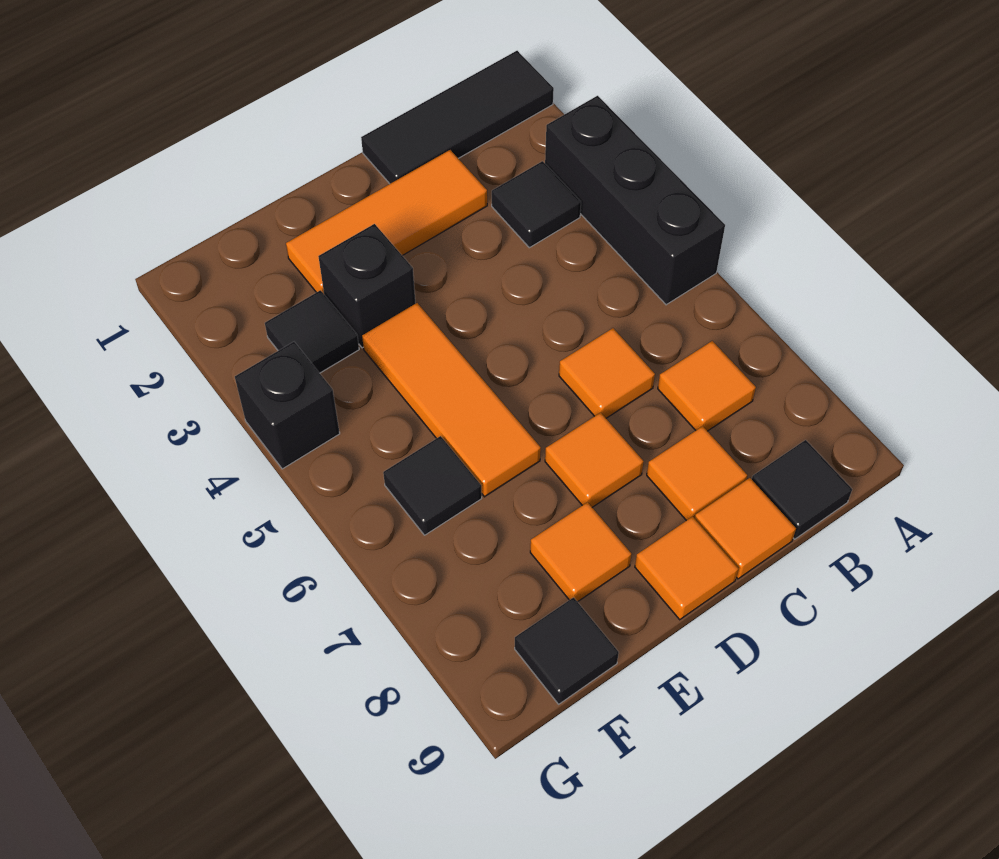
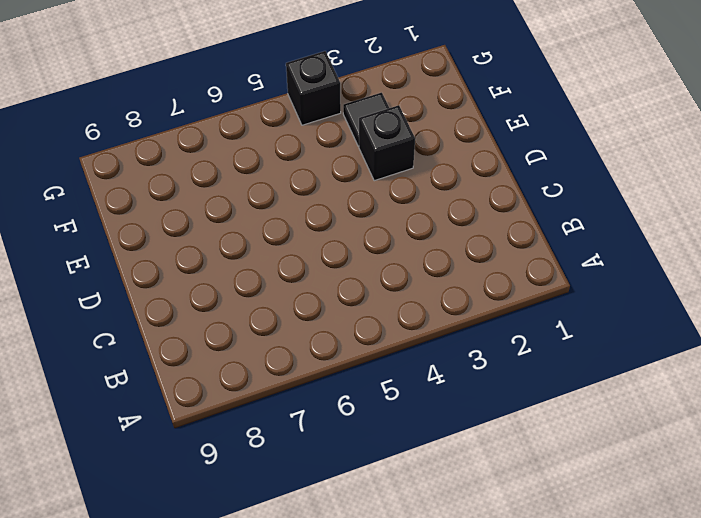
none -> black 1x3 tile [361,51,554,184]
none -> black 1x3 brick [545,96,725,305]
none -> black 1x1 tile [492,161,581,248]

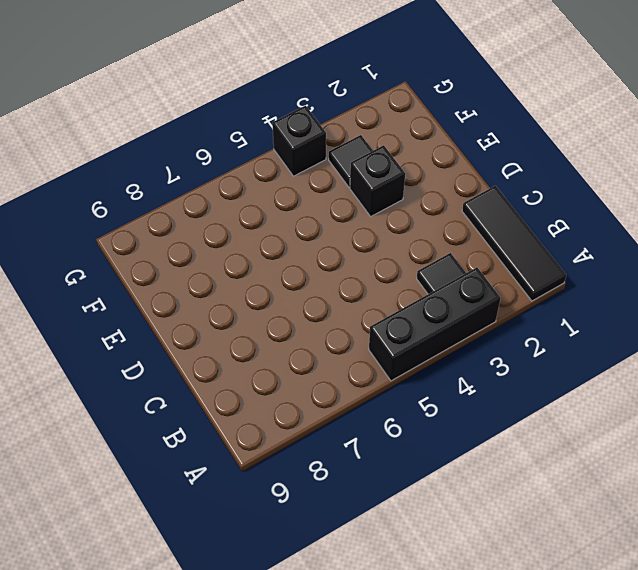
none -> orange 1x1 tile [658,341,756,431]
none -> black 1x1 tile [752,440,852,539]
none -> orange 1x3 tile [286,150,487,294]

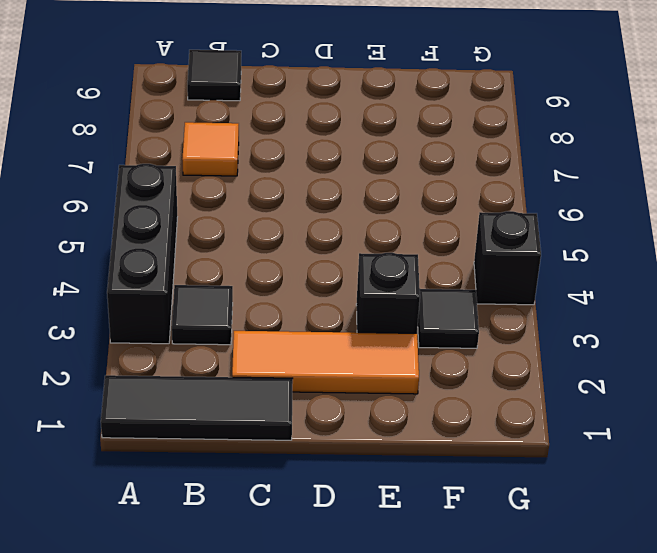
none -> orange 1x1 tile [559,328,655,418]
none -> orange 1x1 tile [647,426,747,521]
none -> orange 1x1 tile [695,478,796,579]

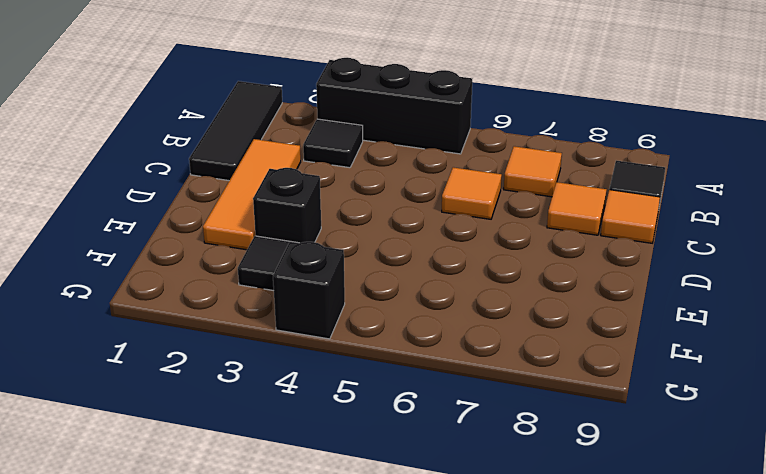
none -> orange 1x1 tile [545,413,644,507]
none -> orange 1x1 tile [635,517,739,620]
none -> orange 1x3 tile [362,303,541,497]

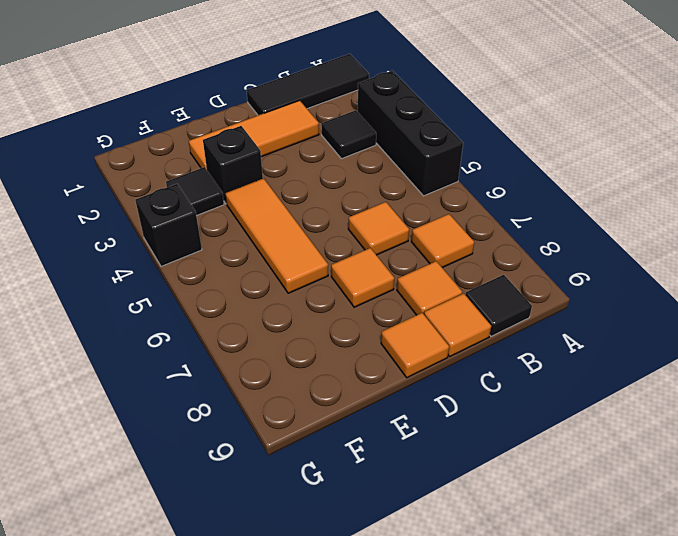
none -> orange 1x1 tile [530,502,631,602]
none -> black 1x1 tile [383,436,482,535]
none -> black 1x1 tile [515,598,619,704]

